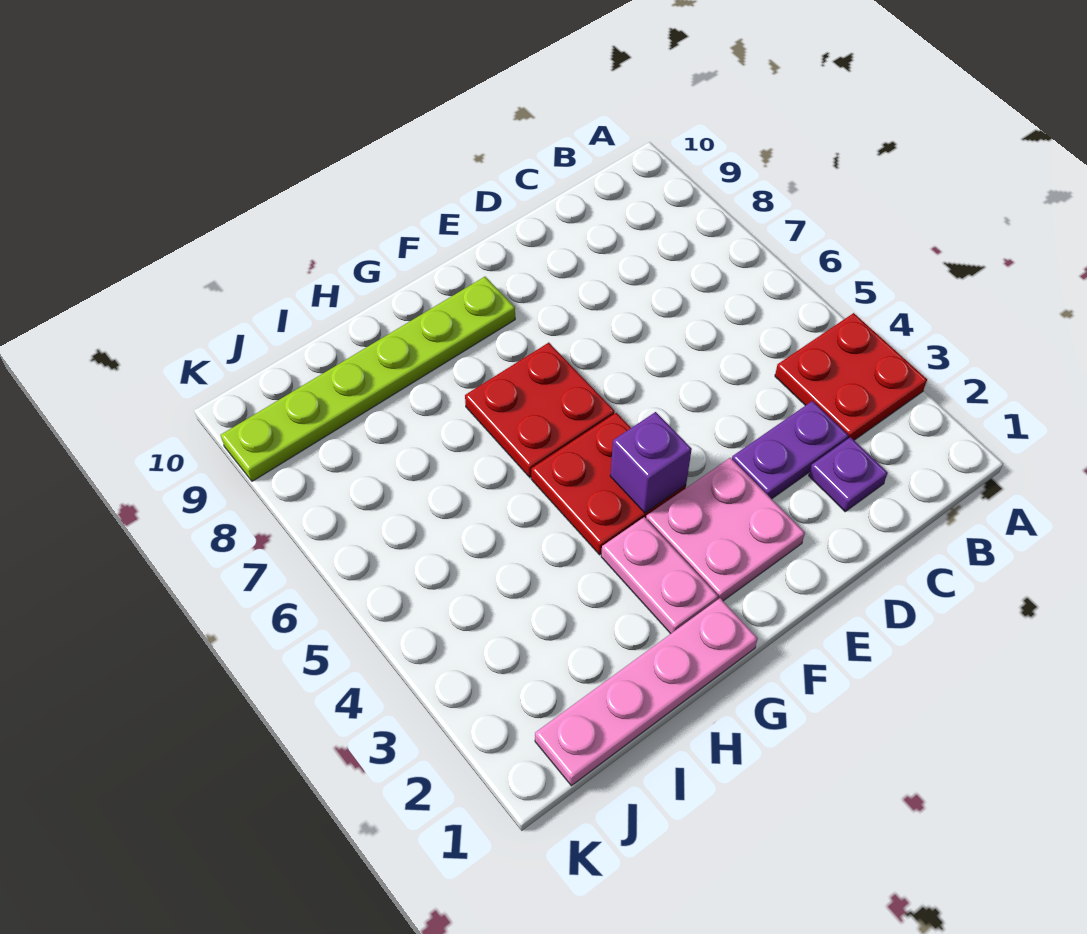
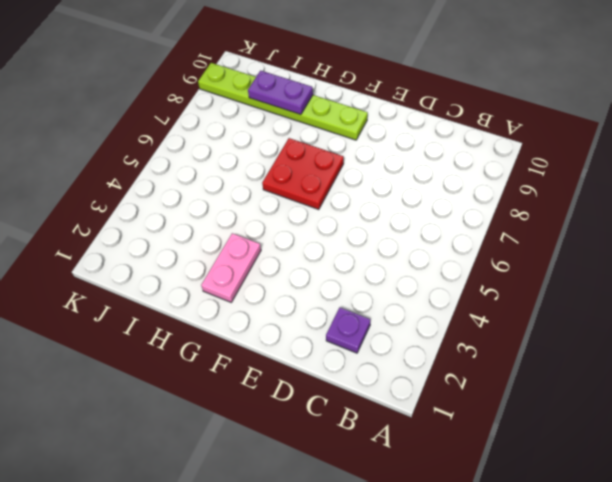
purple 1x2 plate [248,71,313,115] -> purple 1x2 plate moved to [732,401,849,499]
none -> red 2x2 plate [775,313,927,440]
none -> pink 2x2 plate [646,458,805,601]

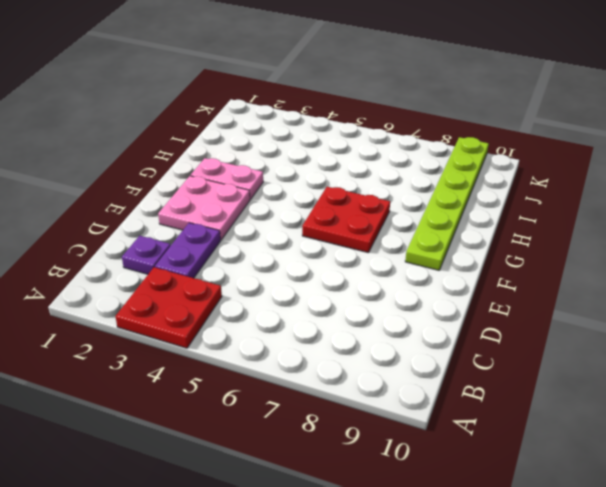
none -> red 2x2 plate [531,413,686,555]
none -> pink 1x4 plate [535,598,758,786]

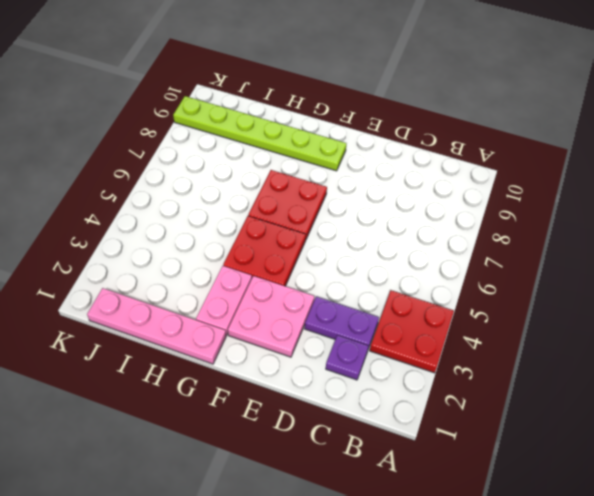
none -> purple 1x1 brick [610,412,692,513]

